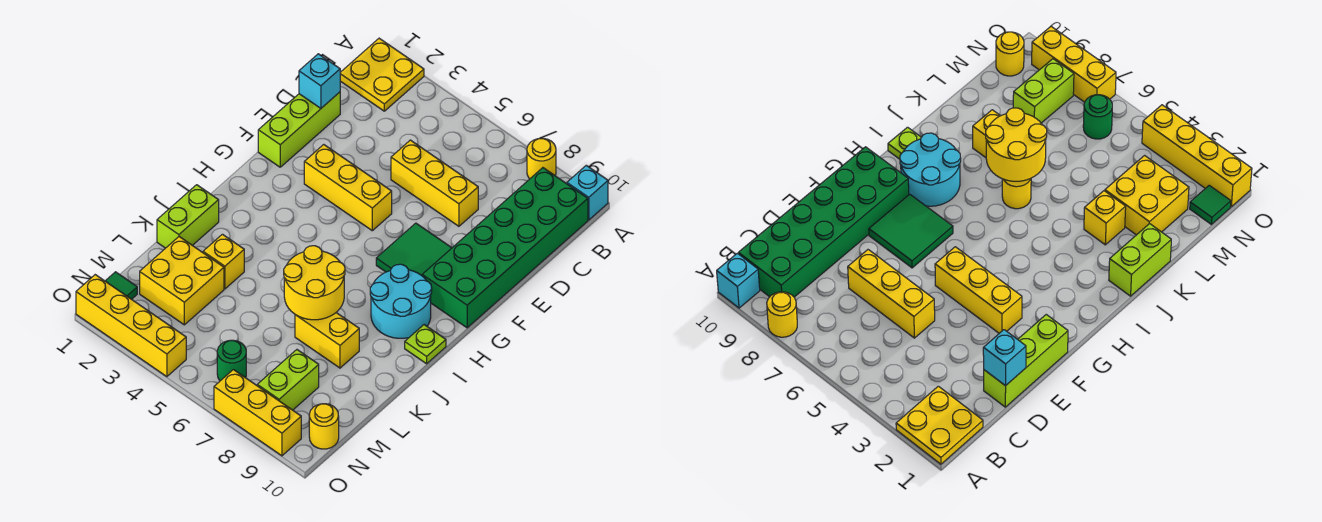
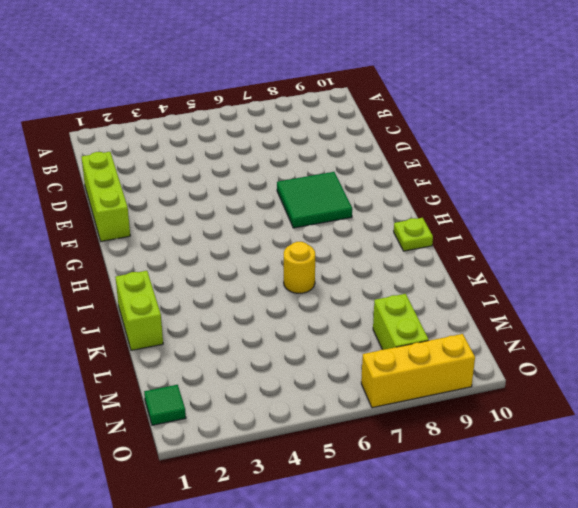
none -> yellow 2x2 plate [340,38,424,111]
none -> yellow 1x1 round brick [527,138,556,179]
none -> cyan 1x1 brick [567,165,608,220]

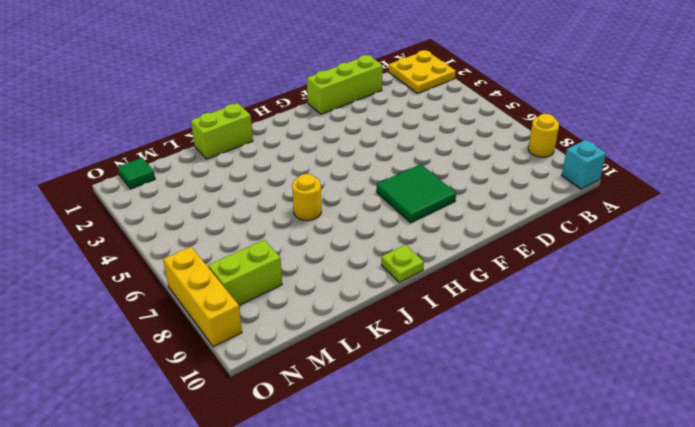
none -> green 2x6 brick [422,168,588,328]
none -> yellow 1x3 brick [391,140,478,226]
none -> yellow 1x3 brick [304,145,392,231]

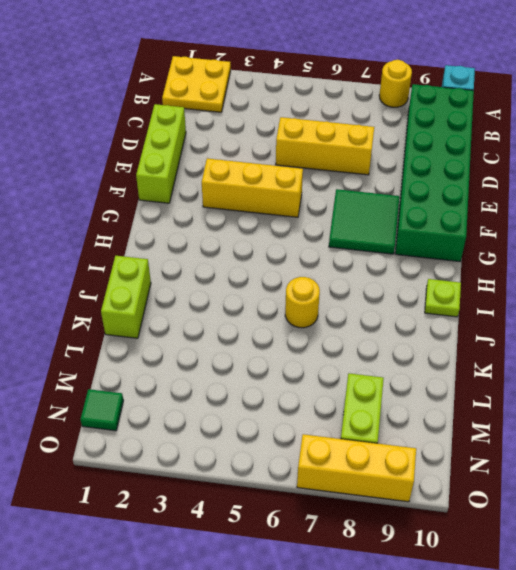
none -> cyan 2x2 round brick [370,264,432,338]
none -> yellow 1x1 brick [203,234,244,289]
none -> yellow 1x2 brick [295,313,359,368]

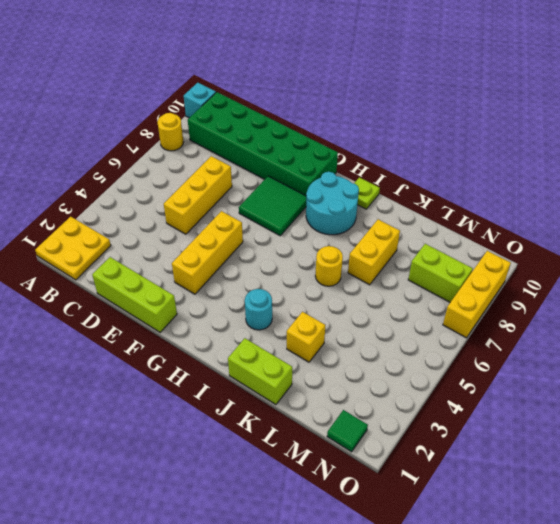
cyan 1x1 round brick [245,289,272,330] -> none
none -> yellow 2x2 brick [140,237,224,325]
none -> green 1x1 round brick [217,340,246,381]
none -> yellow 1x1 round brick [309,404,339,449]

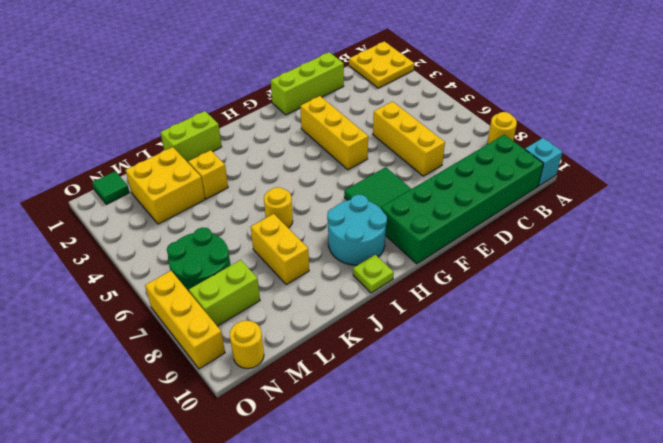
green 2x2 round brick [167,227,231,291] -> green 1x1 round brick [217,340,246,381]
none -> yellow 1x4 brick [76,275,186,377]
none -> cyan 1x1 brick [299,54,340,108]
none -> yellow 2x2 round brick [284,246,345,320]

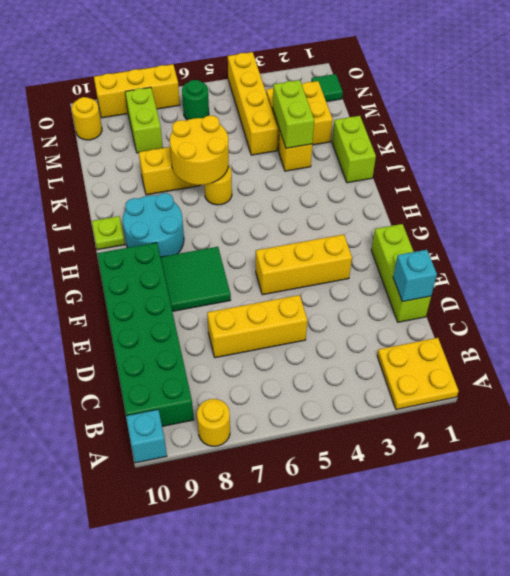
lime 1x2 brick [273,80,314,148] -> none
yellow 1x4 brick [228,52,278,155] -> yellow 1x4 brick turned to [76,275,186,377]

